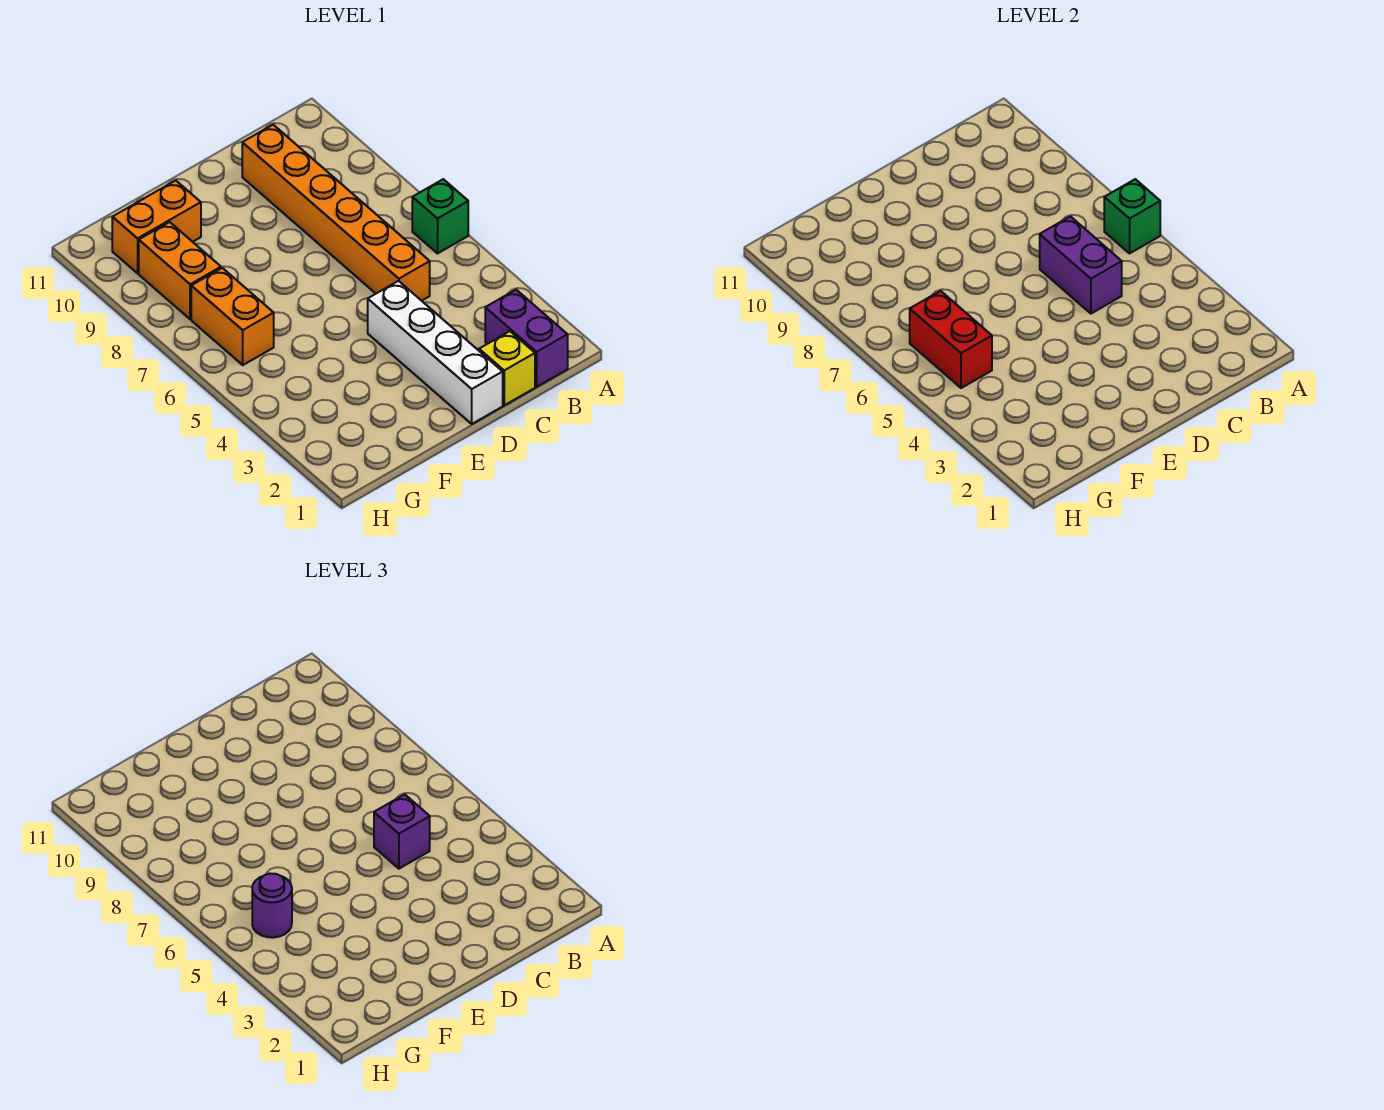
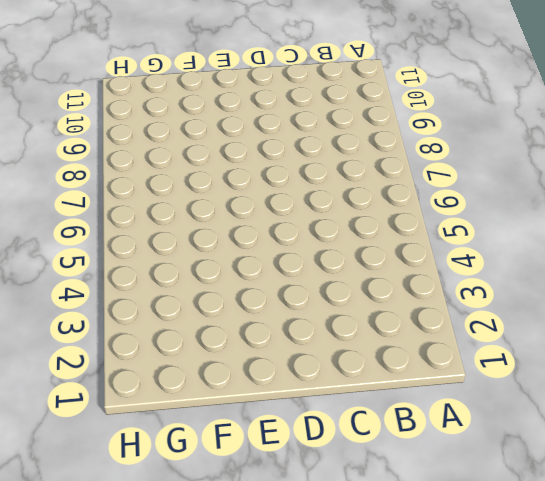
none -> green 1x1 brick [412,179,468,253]
none -> purple 1x2 brick [485,290,568,387]
none -> yellow 1x1 brick [479,331,535,405]

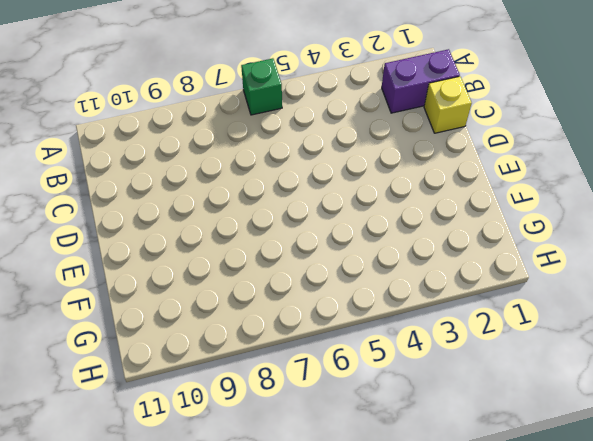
none -> orange 1x6 brick [242,125,430,301]
none -> white 1x4 brick [368,281,503,424]
none -> orange 1x2 brick [112,180,201,273]

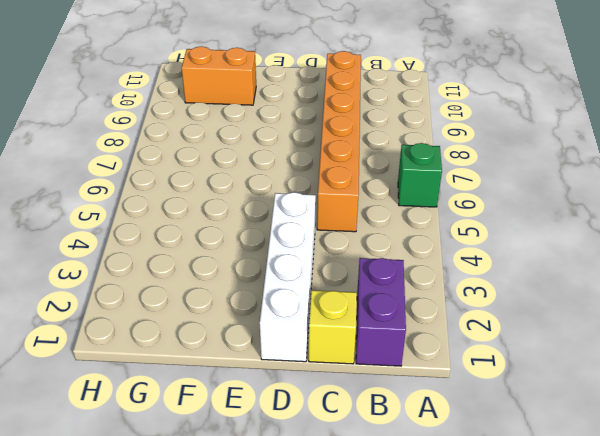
none -> orange 1x2 brick [191,268,274,365]
none -> orange 1x2 brick [139,222,221,319]
none -> green 1x1 brick [1104,179,1160,253]

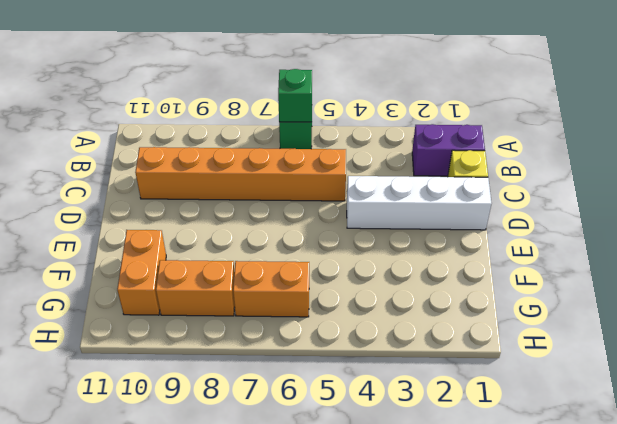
none -> purple 1x2 brick [1040,216,1122,314]
none -> red 1x2 brick [910,291,992,388]
none -> purple 1x1 brick [374,794,430,869]

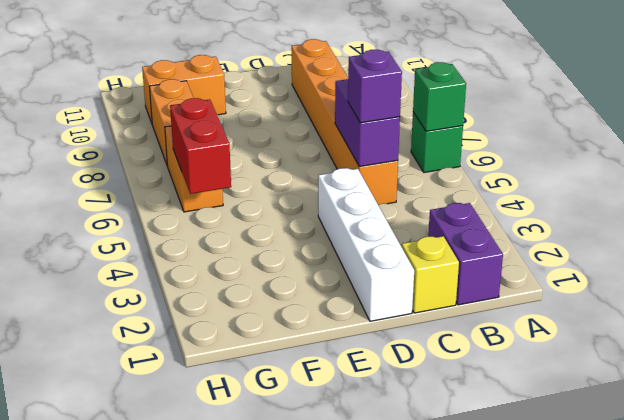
none -> purple 1x1 round brick [252,873,292,938]

